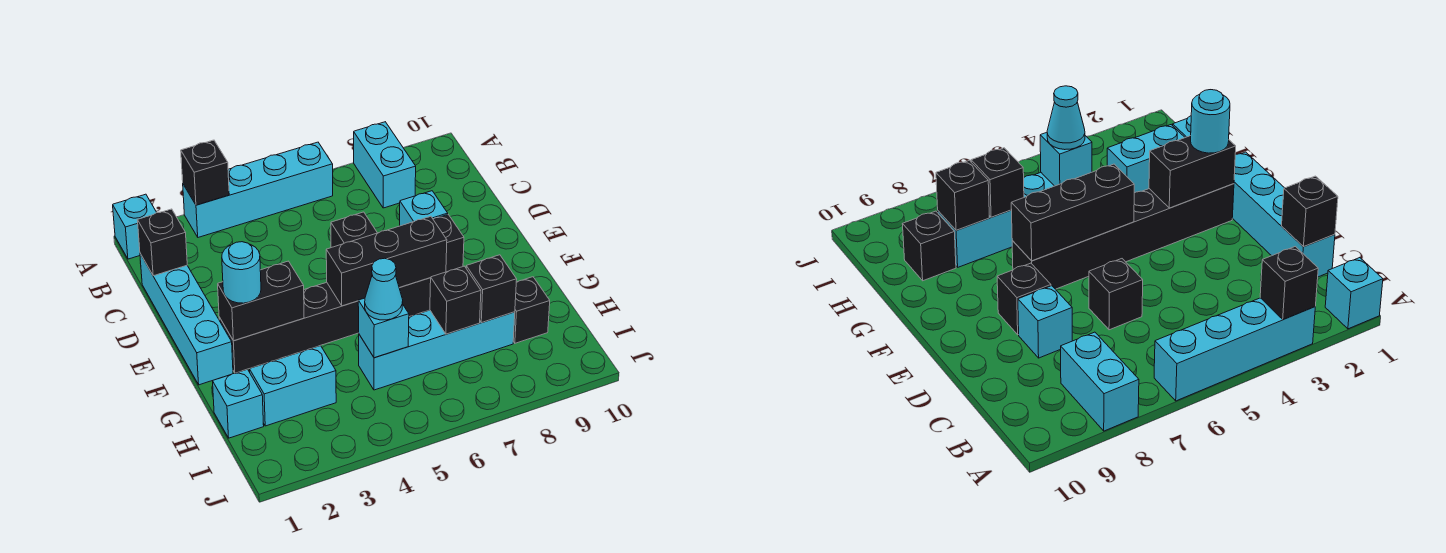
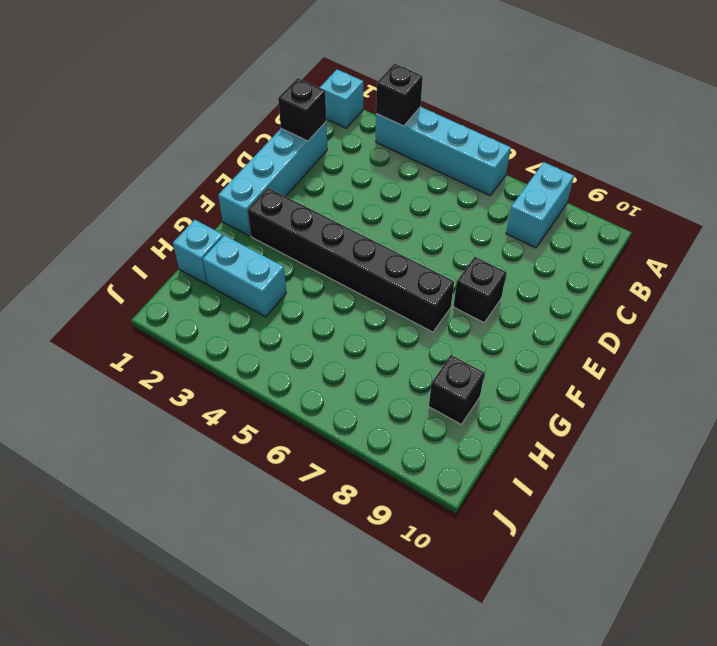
none -> black 1x1 brick [331,212,377,248]
none -> cyan 1x1 brick [400,191,448,226]
none -> cyan 1x4 brick [359,310,515,390]

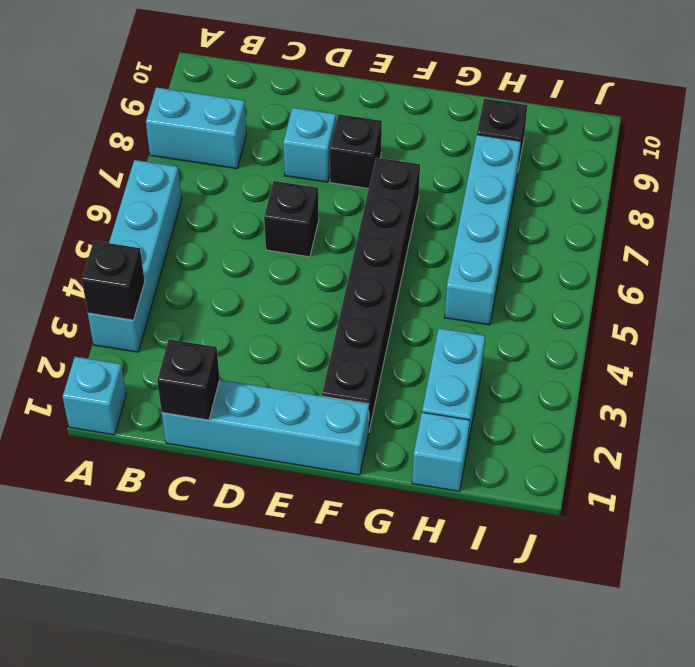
none -> black 1x2 brick [218,261,304,341]
none -> black 1x3 brick [326,216,447,306]
none -> cyan 1x1 brick [358,298,409,358]

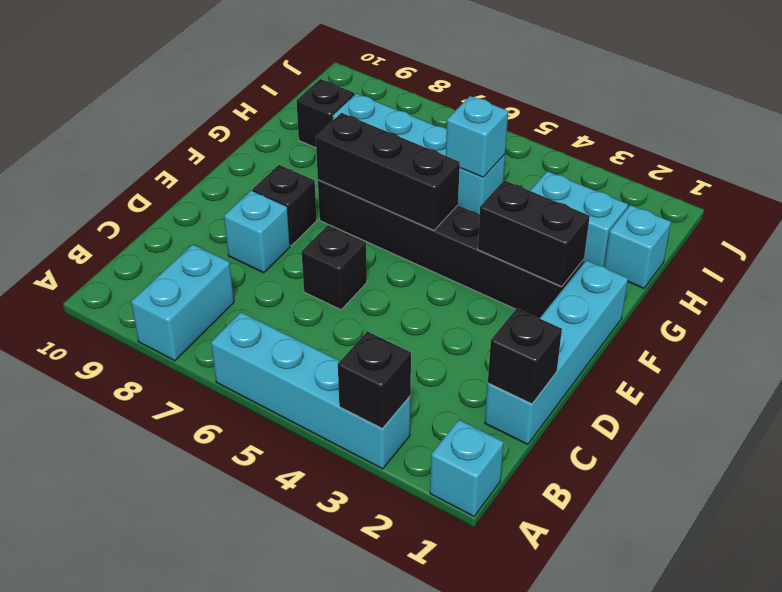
none -> black 1x1 brick [430,266,481,334]
none -> black 1x1 brick [466,255,517,323]
none -> cyan 1x1 round brick [222,242,261,303]

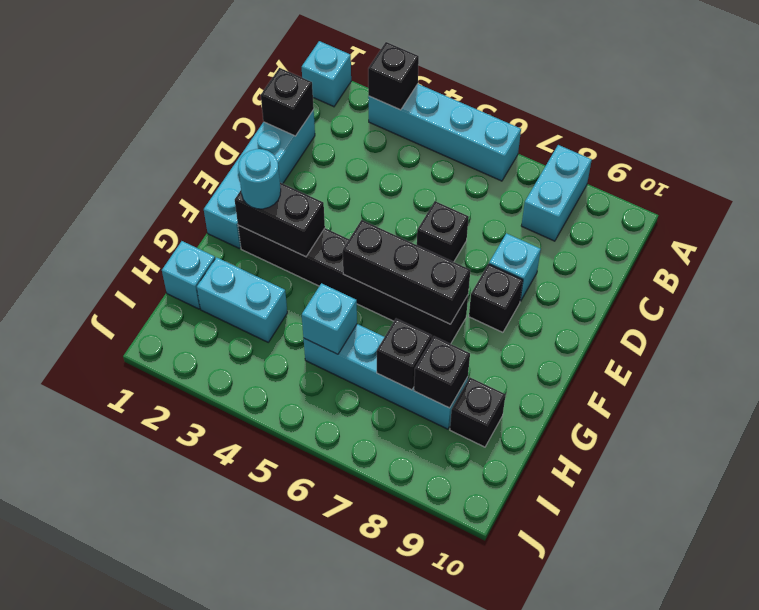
none -> cyan 1x1 cone [365,258,403,320]

